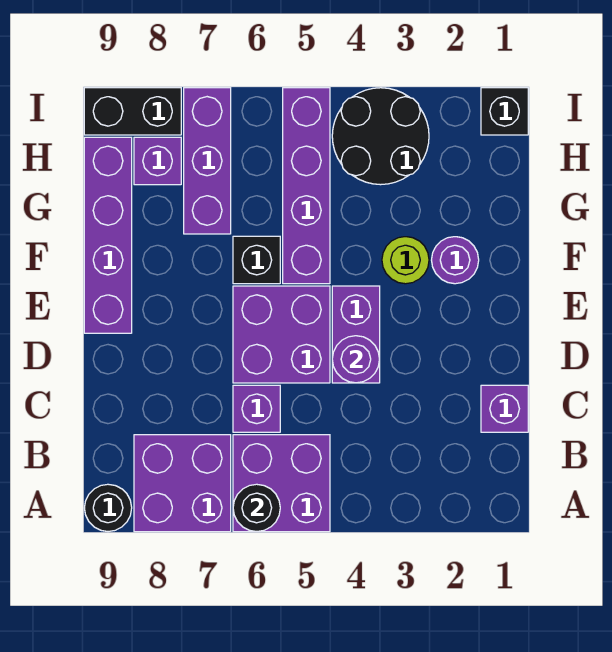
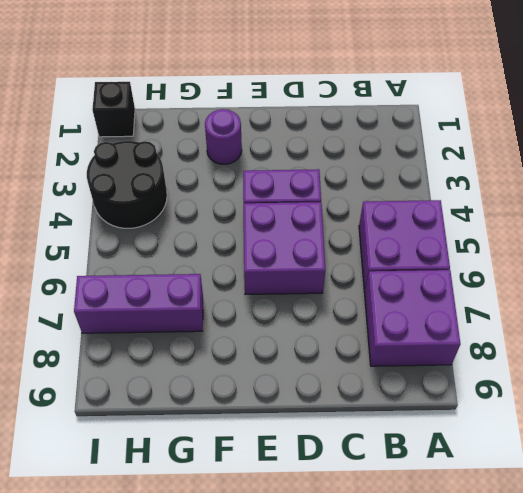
none -> black 1x1 round brick [85,484,132,532]
none -> purple 1x1 brick [481,385,528,432]
none -> purple 1x1 brick [233,385,280,432]

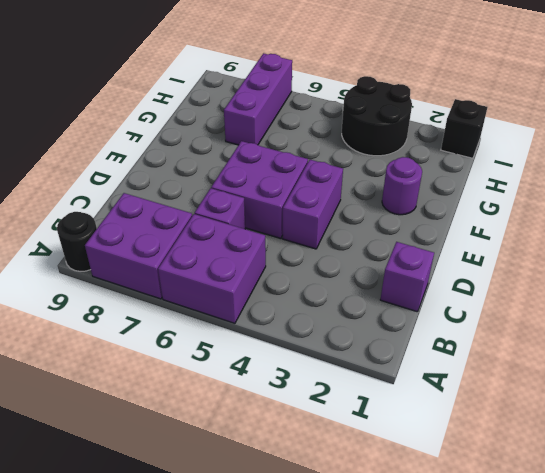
none -> purple 1x4 brick [84,137,132,333]
none -> lime 1x1 round brick [382,237,429,284]
none -> purple 1x4 brick [283,88,330,284]

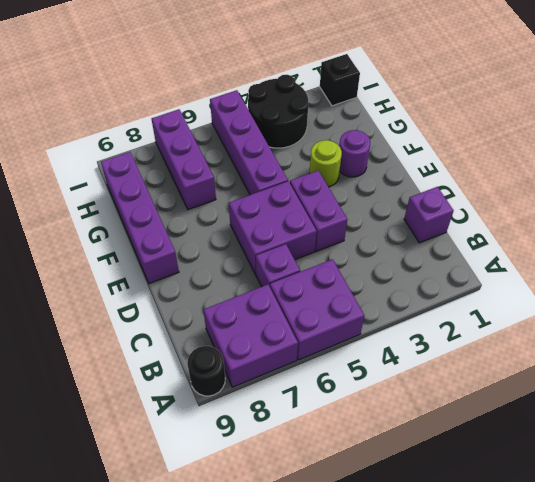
none -> black 1x1 brick [233,236,280,284]
none -> purple 1x1 brick [134,137,181,185]
none -> black 1x2 brick [84,88,181,135]

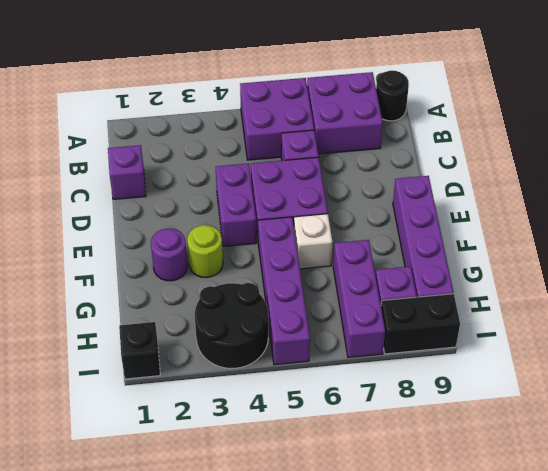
white 1x1 brick [294,214,333,269] -> black 1x1 brick [233,236,280,284]
none -> black 1x1 round brick [233,484,280,532]
none -> purple 1x1 round brick [332,336,380,383]

